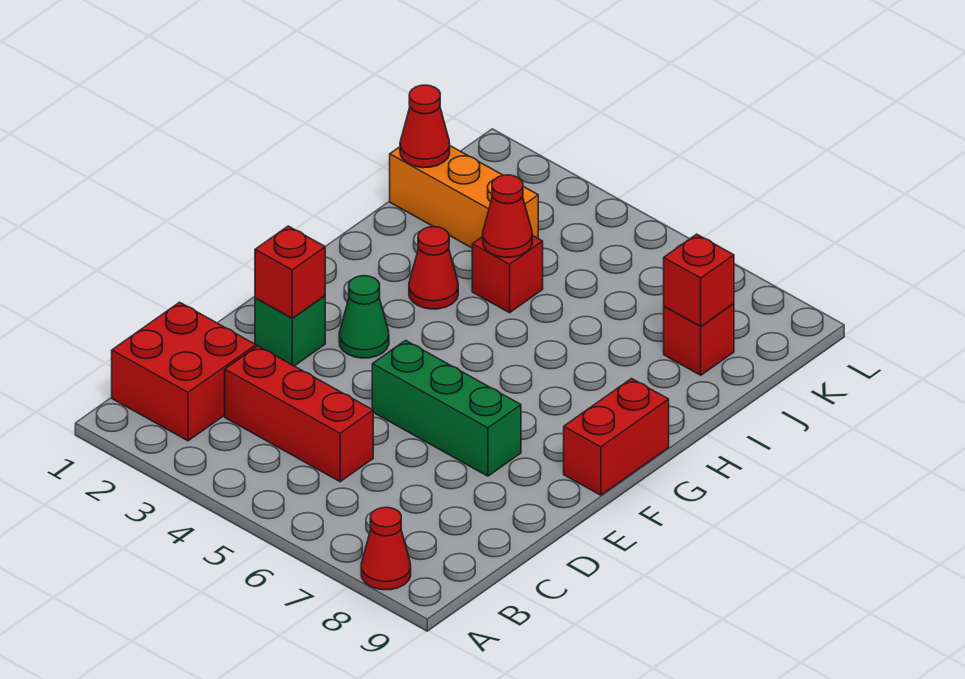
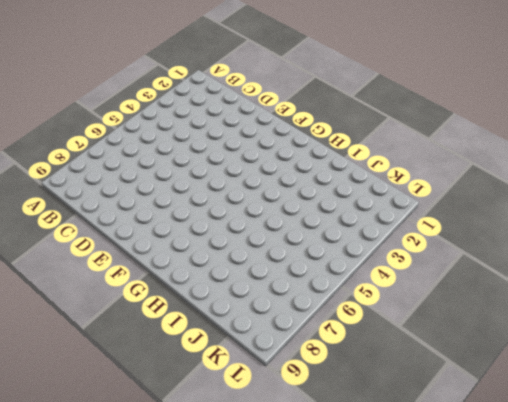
none -> red 1x1 cone [361,507,411,590]
none -> red 2x2 brick [112,302,256,441]
none -> red 1x3 brick [225,346,373,482]

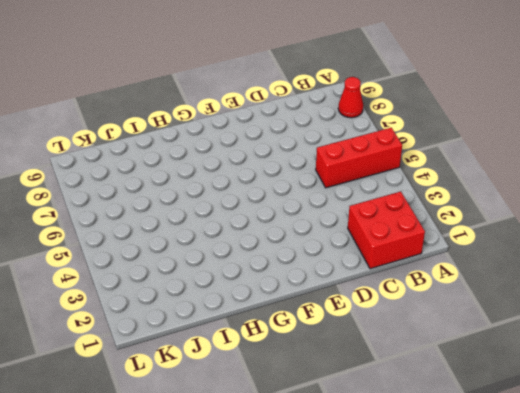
red 1x3 brick [316,128,402,188] -> red 1x3 brick turned to [225,346,373,482]
none -> green 1x1 brick [255,296,325,366]
none -> green 1x3 brick [372,340,521,476]
none -> green 1x1 cone [339,276,389,358]

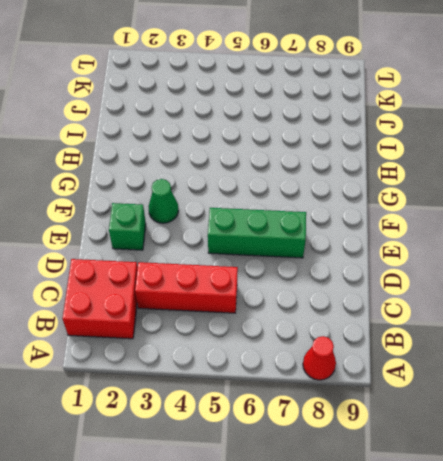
none -> red 1x2 brick [564,379,669,495]
none -> red 1x1 cone [409,227,458,309]
none -> red 1x1 brick [472,235,543,313]

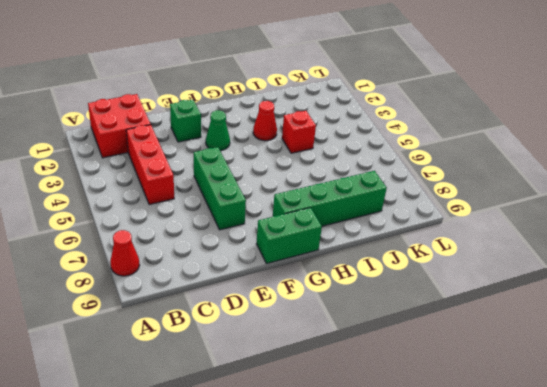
green 1x2 brick [256,208,322,264] -> red 1x2 brick [564,379,669,495]
green 1x4 brick [273,171,387,226] -> red 1x1 brick [664,304,734,375]
none -> orange 1x3 brick [390,146,538,248]
none -> red 1x1 brick [255,226,325,318]
none -> red 1x1 cone [483,175,532,257]

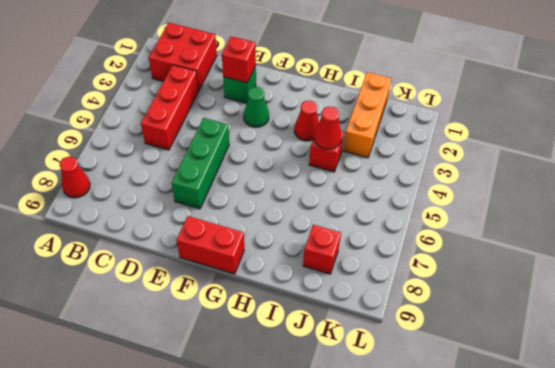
none -> red 1x1 cone [400,85,450,168]
none -> red 1x1 brick [664,234,734,326]

